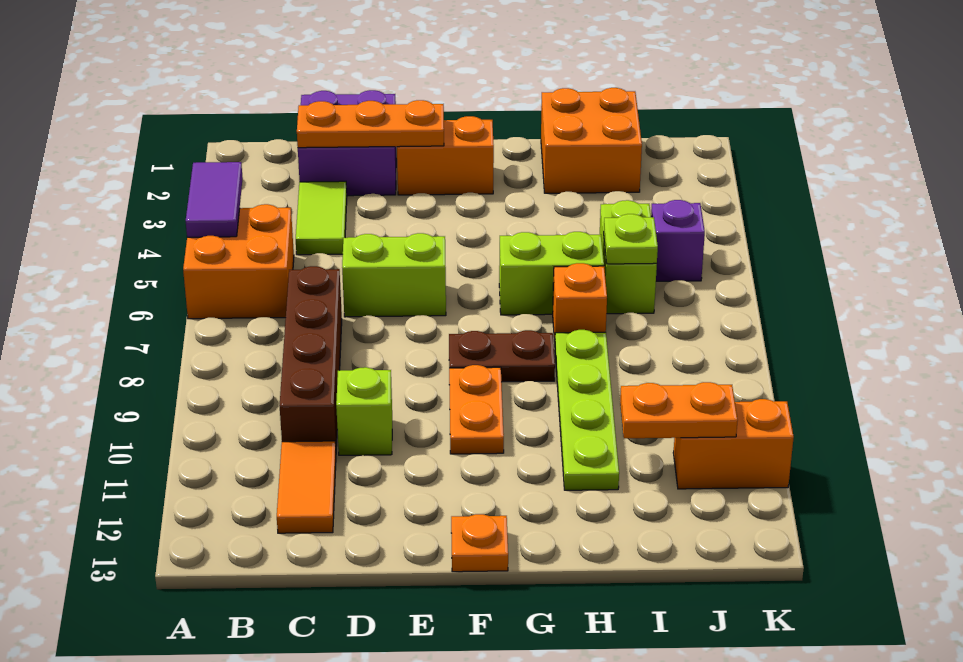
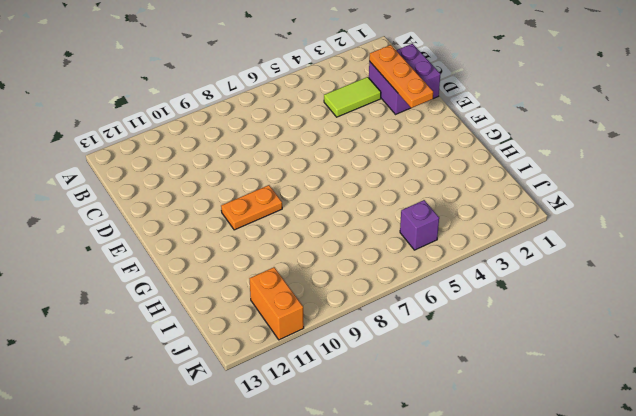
none -> orange 2x2 brick [183,204,294,319]
none -> brown 1x4 brick [280,266,342,446]
none -> orange 1x2 tile [277,441,336,533]

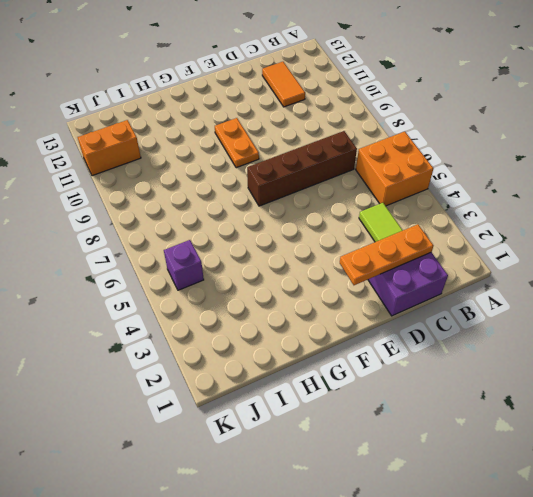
brown 1x4 brick [247,131,357,206] -> brown 1x4 brick turned to [280,266,342,446]
none -> lime 1x2 brick [342,233,446,317]
none -> lime 1x1 brick [336,367,392,455]
none -> orange 1x2 brick [397,116,494,195]

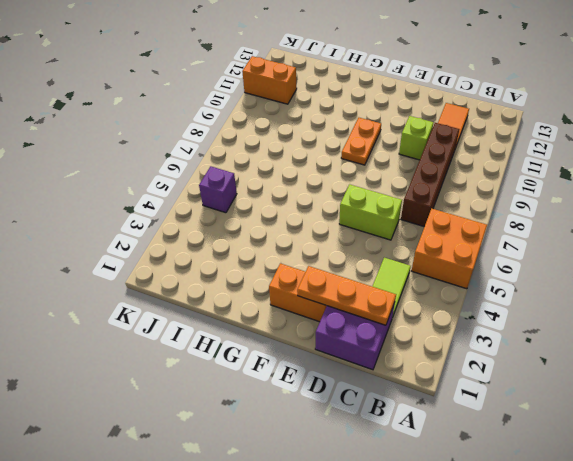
none -> brown 1x2 plate [449,330,555,382]
none -> orange 1x1 plate [451,514,508,572]
none -> lime 1x2 brick [499,232,604,315]

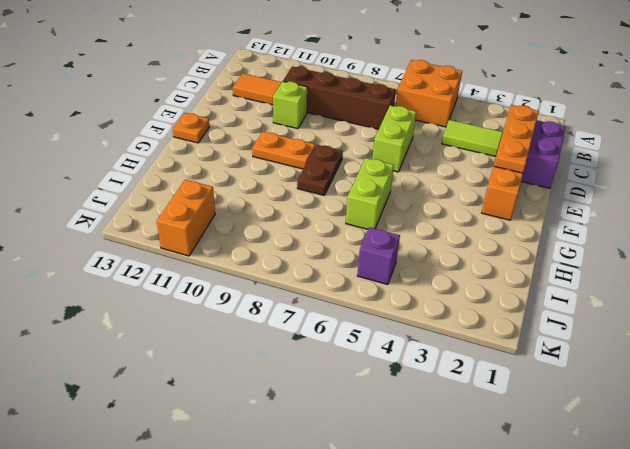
none -> orange 2x2 brick [541,88,642,193]
none -> orange 1x1 brick [553,263,607,342]
none -> lime 1x4 plate [555,330,619,490]

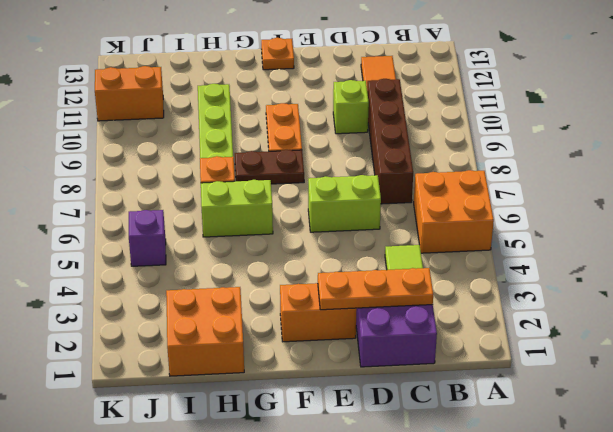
none -> lime 1x2 brick [600,200,657,314]
none -> purple 1x2 tile [186,162,243,237]
none -> lime 1x1 plate [604,214,658,264]

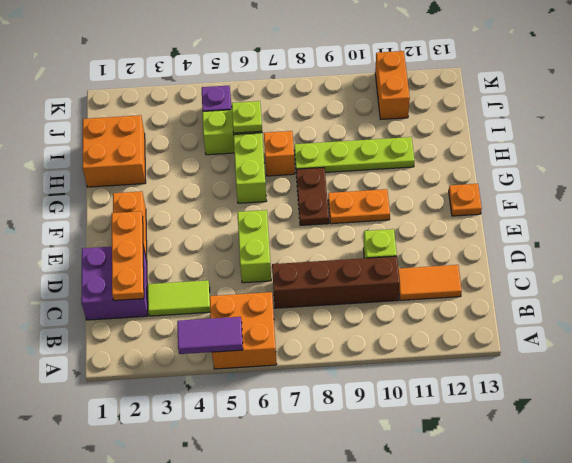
none -> orange 1x2 plate [620,382,738,438]

